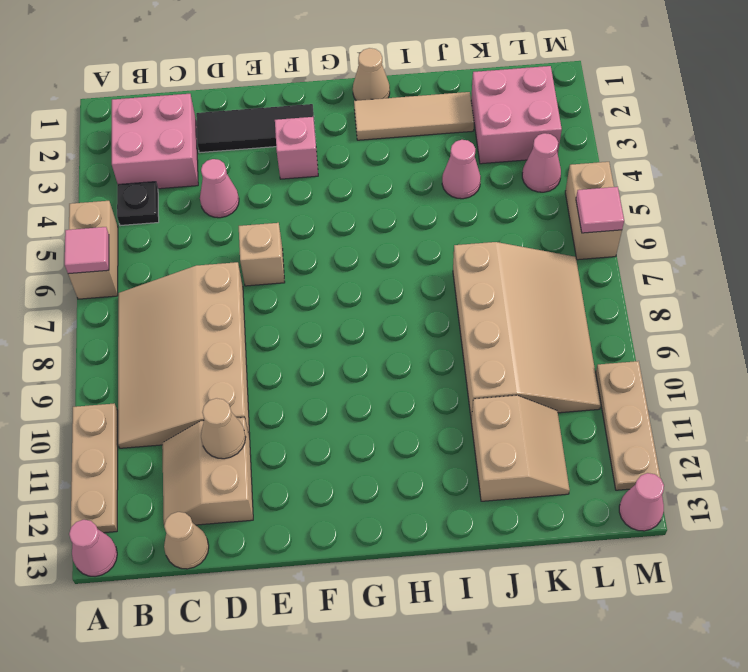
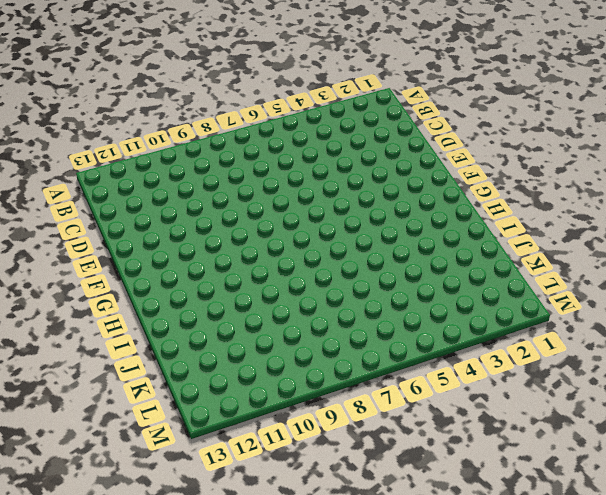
none -> tan 1x2 brick [68,201,118,299]
none -> tan 1x3 plate [71,403,118,533]
none -> pink 1x1 cone [69,520,117,577]

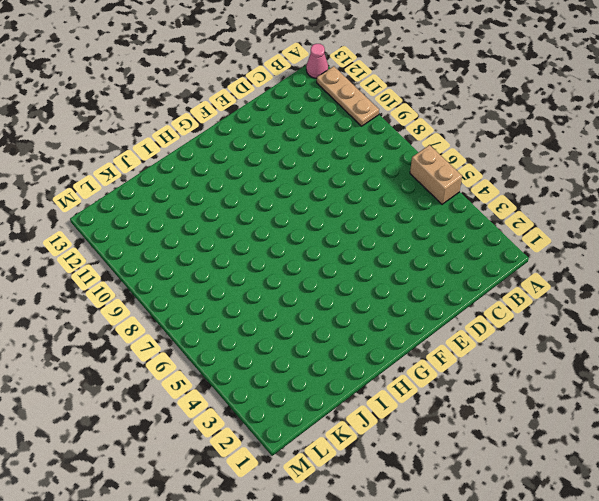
none -> pink 2x2 brick [112,94,198,189]
none -> black 1x1 plate [117,182,159,226]
none -> tan 3x4 slope [118,262,250,448]

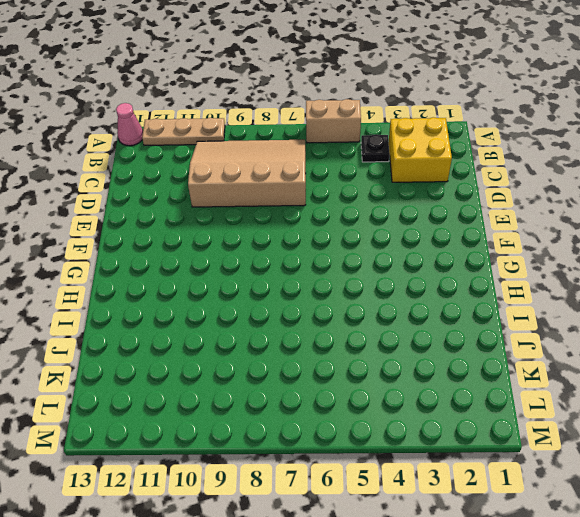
yellow 2x2 brick [389,117,452,182] -> pink 2x2 brick [112,94,198,189]
none -> tan 2x2 slope [162,418,253,525]
none -> tan 1x1 cone [164,512,209,569]
none -> black 1x3 tile [196,104,315,153]

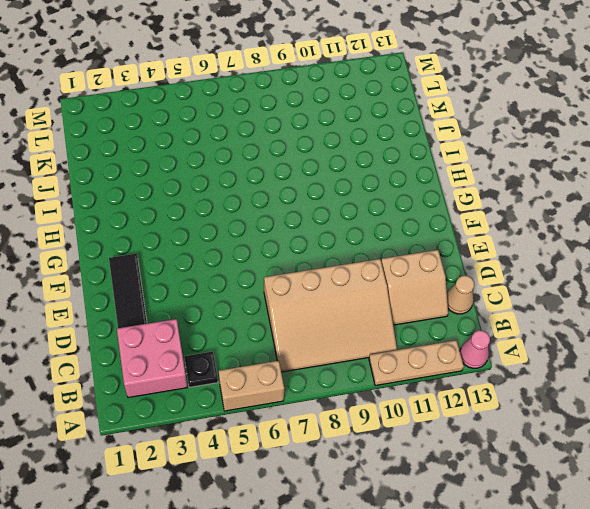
none -> pink 1x1 cone [200,159,239,218]
none -> tan 1x1 brick [239,223,285,286]
none -> pink 1x1 brick [275,117,318,179]

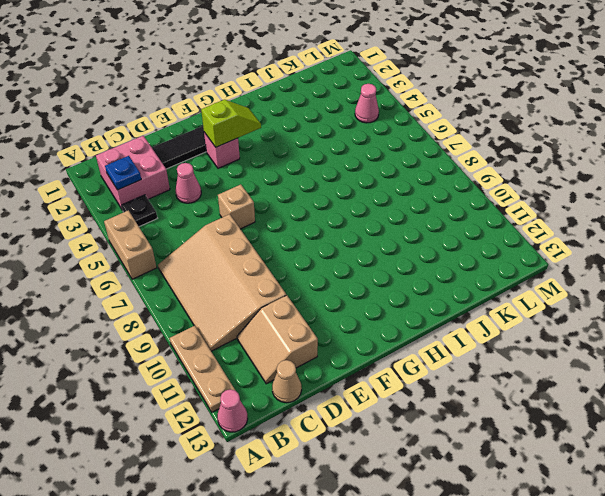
blue 1x1 plate [105,156,141,190] -> none
lime 1x2 slope [201,100,261,147] -> none
none -> tan 1x1 cone [353,48,390,101]
none -> tan 1x3 tile [354,92,474,140]
none -> pink 1x1 cone [442,140,481,199]

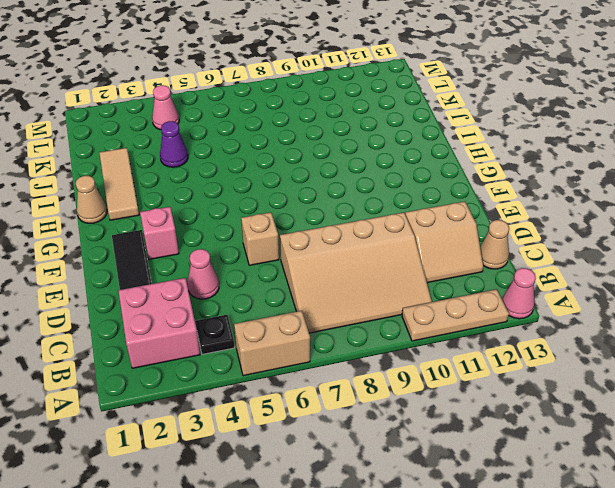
purple 1x1 cone [160,121,188,167] -> pink 1x1 cone [442,140,481,199]
none -> tan 3x4 slope [453,242,601,419]
none -> tan 2x2 slope [471,395,570,501]
none -> pink 2x2 brick [471,66,562,164]

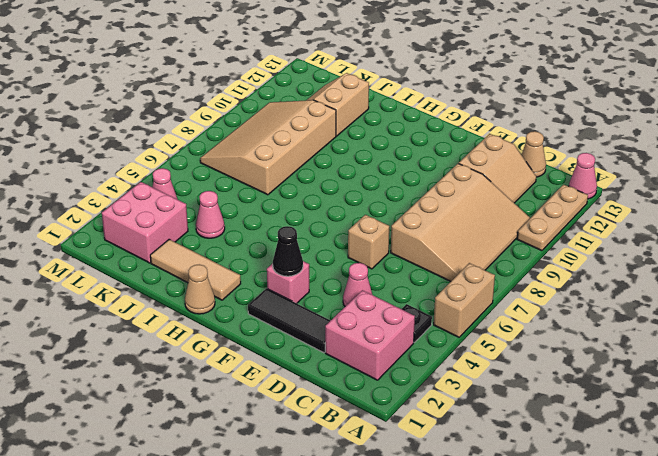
black 1x1 cone [273,226,303,276] -> none
none -> tan 1x2 brick [565,162,622,260]
none -> tan 1x3 plate [596,361,660,490]
none -> pink 1x1 cone [619,473,664,531]

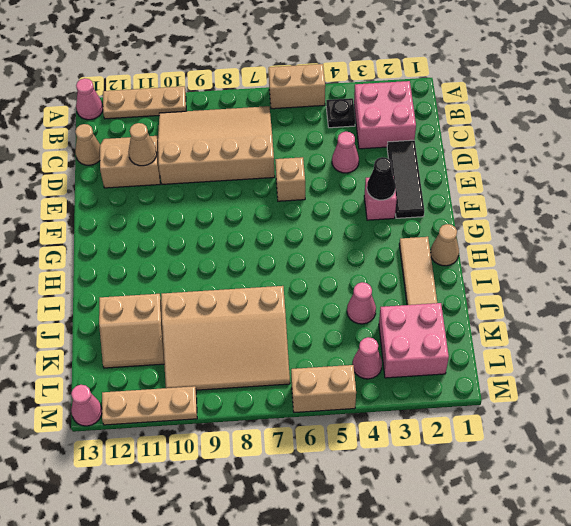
black 1x1 cone [367,157,395,200] -> none
none -> pink 1x1 tile [65,227,109,274]
none -> pink 1x1 tile [576,187,624,233]

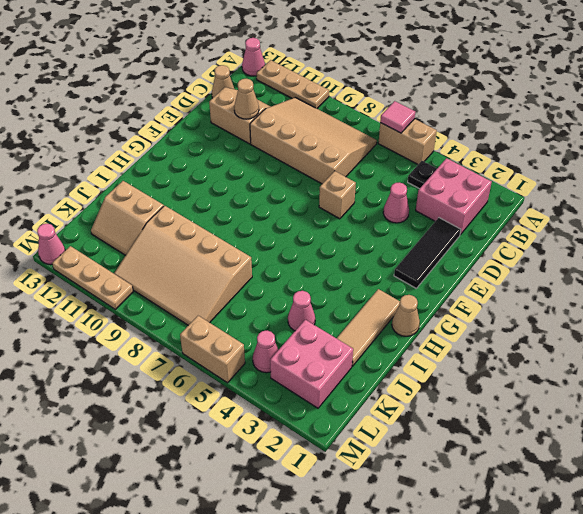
none -> pink 1x1 brick [275,117,318,179]
none -> pink 1x1 tile [576,187,624,233]

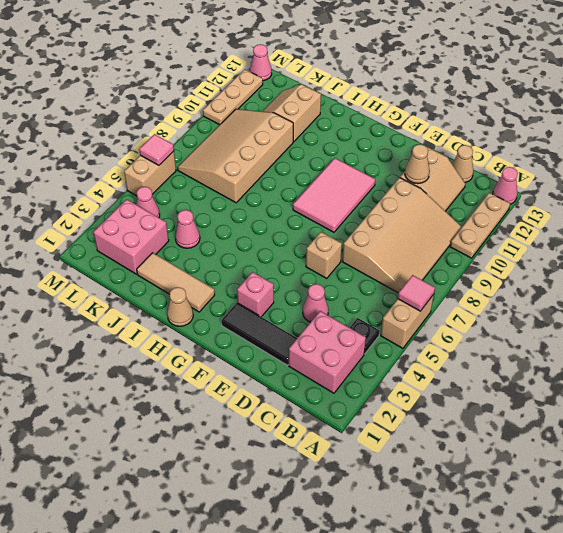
pink 2x3 tile [293,158,375,232] -> none

